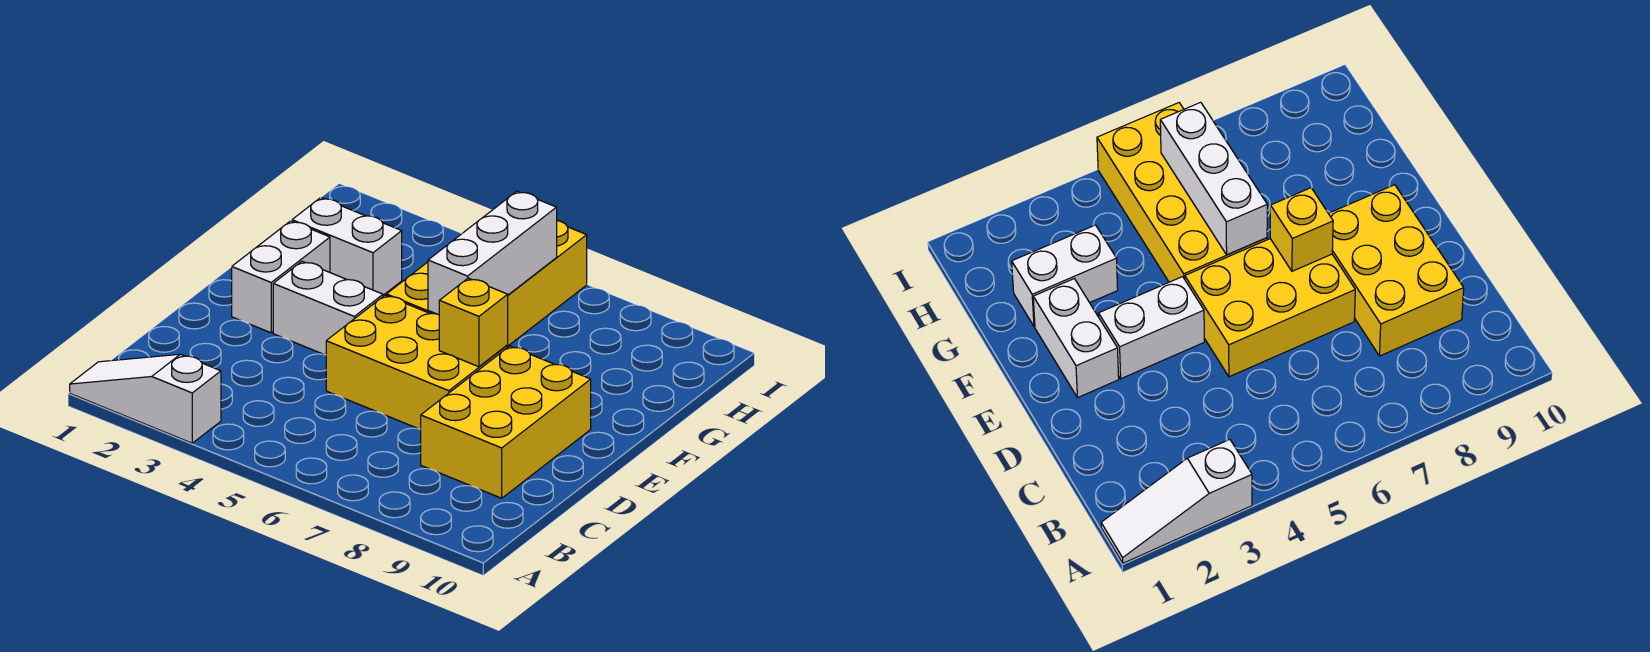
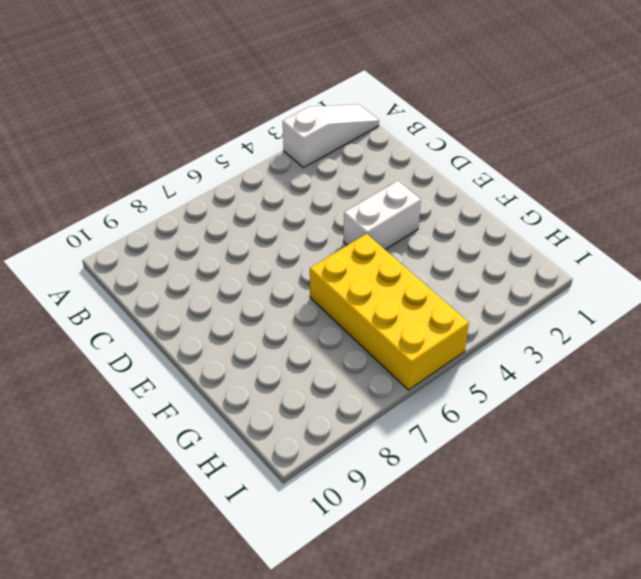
none -> yellow 2x3 brick [421,346,591,498]
none -> yellow 2x3 brick [326,295,508,429]

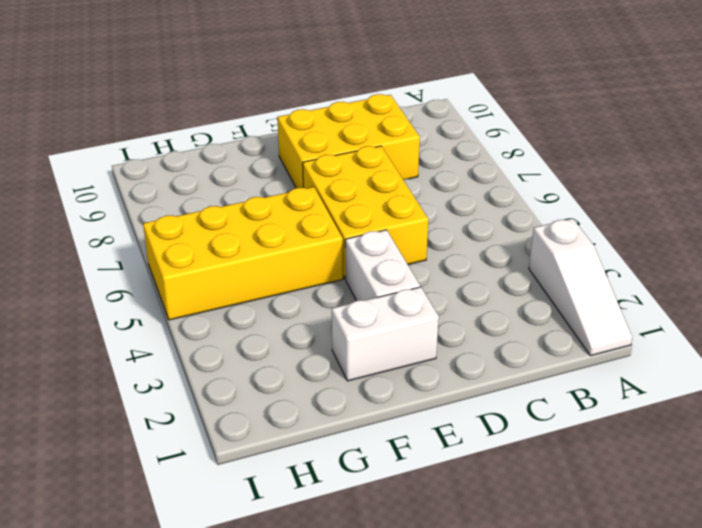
none -> white 1x2 brick [292,198,402,295]
none -> yellow 1x1 brick [439,278,508,367]

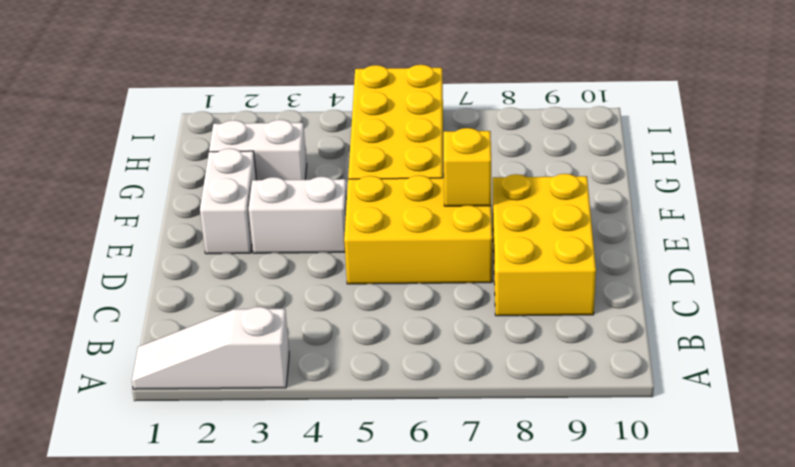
none -> white 1x3 brick [428,191,557,315]

